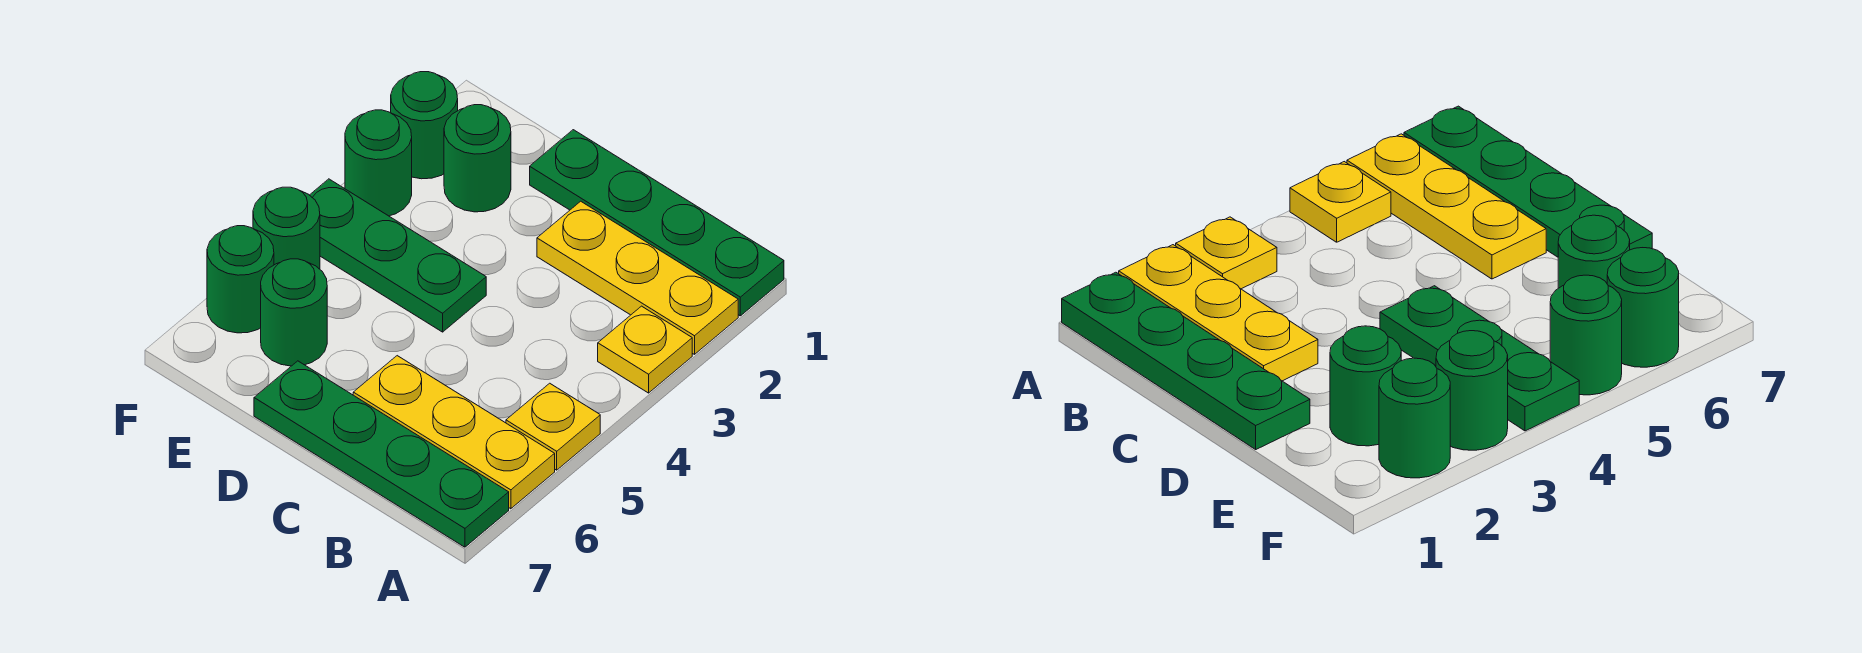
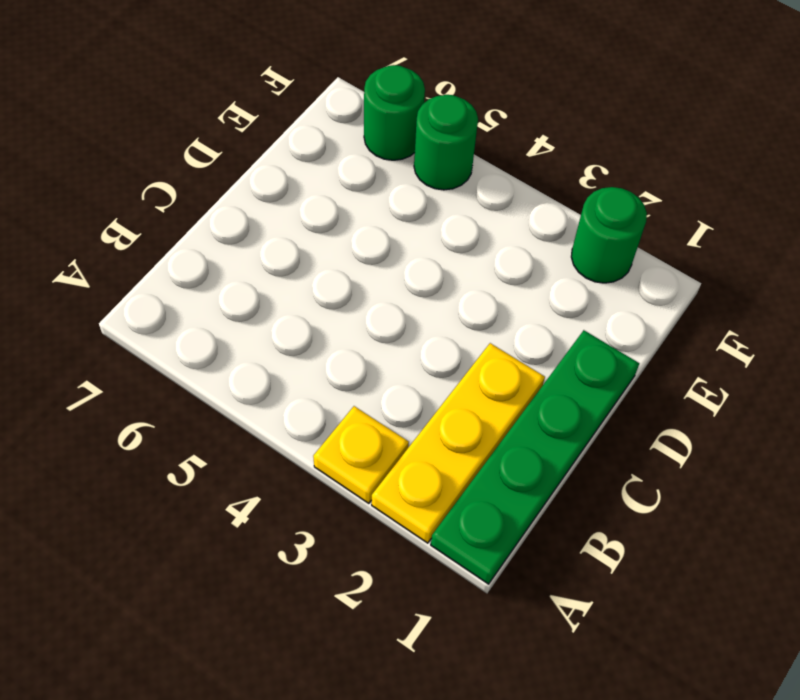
none -> yellow 1x1 plate [506,383,600,470]
none -> yellow 1x3 plate [353,356,555,509]
none -> green 1x4 plate [254,361,509,547]

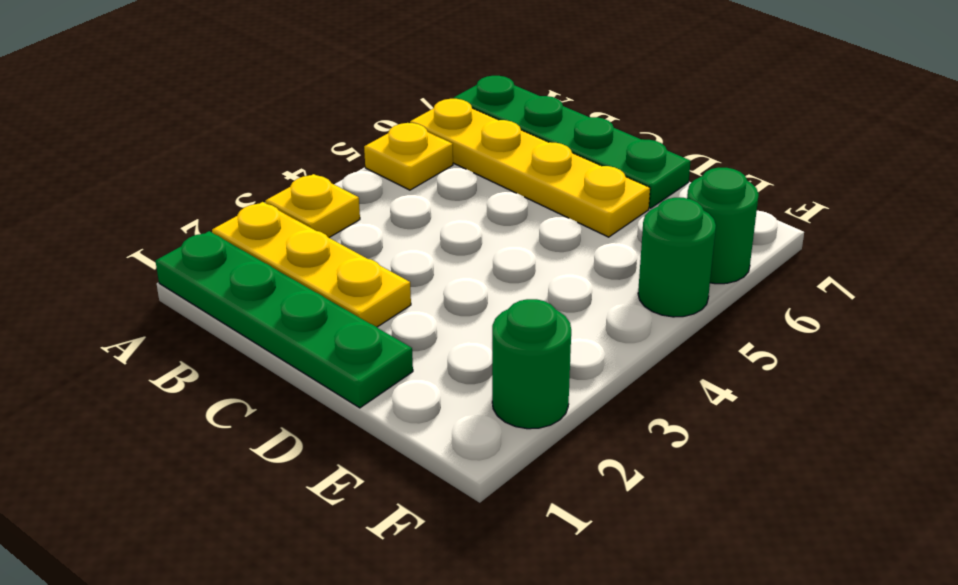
yellow 1x4 plate [410,99,650,237] -> yellow 1x3 plate [353,356,555,509]
none -> green 1x3 plate [310,179,486,332]
none -> green 1x1 round brick [444,105,511,212]
none -> green 1x1 round brick [261,259,327,366]

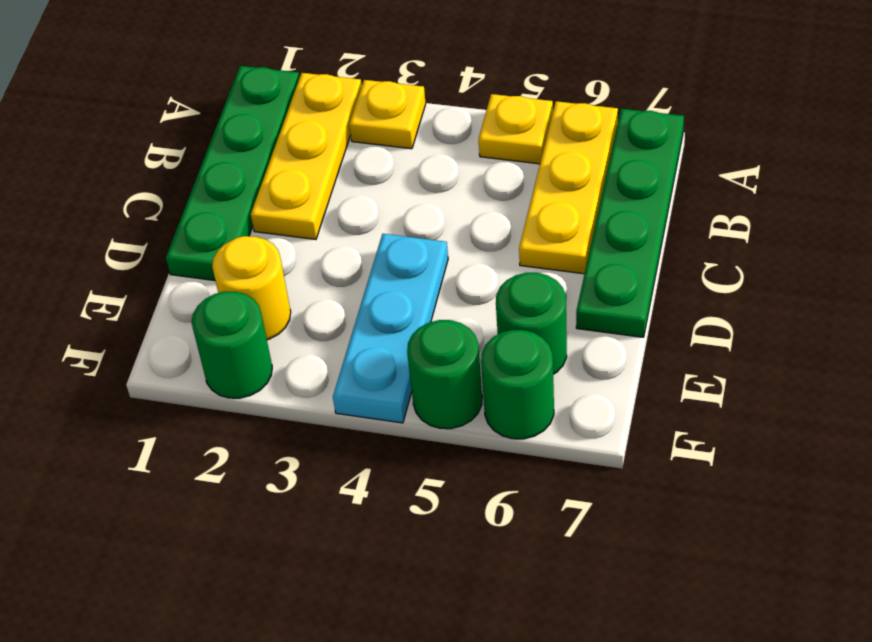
cyan 1x3 plate [333,234,448,423] -> green 1x3 plate [310,179,486,332]
yellow 1x1 round brick [212,236,291,340] -> green 1x1 round brick [444,105,511,212]
none -> green 1x1 round brick [345,110,412,216]

